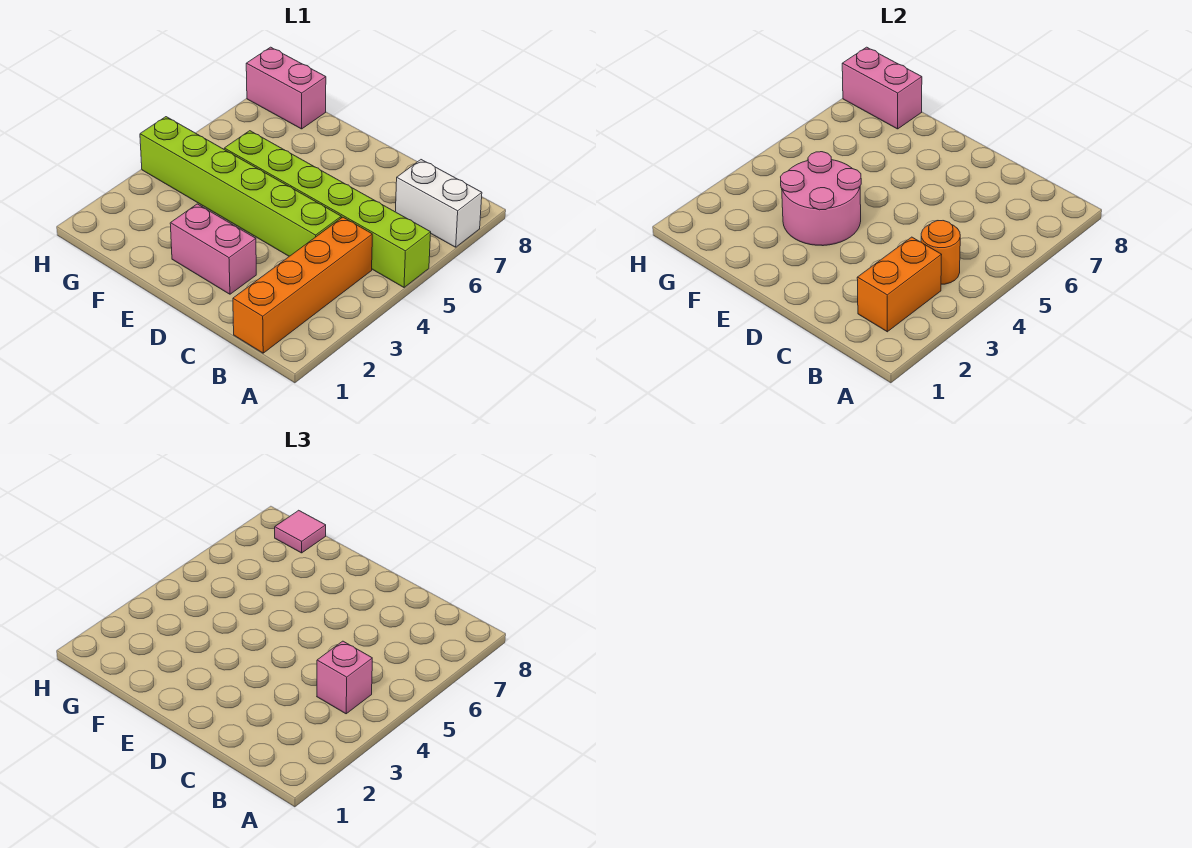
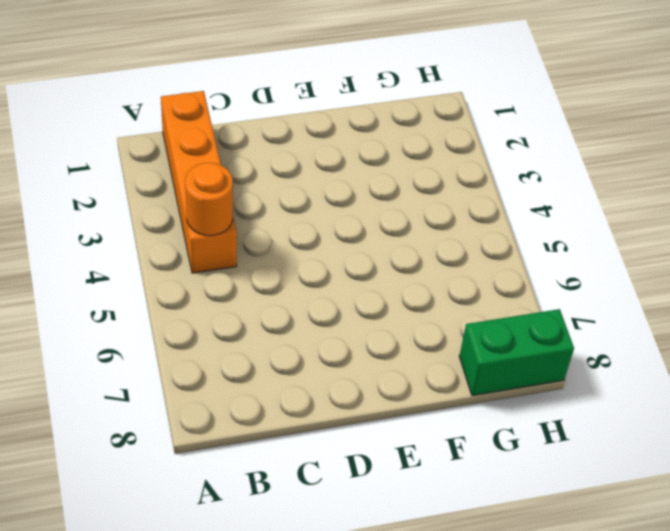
green 1x2 brick [459,309,574,396] -> pink 1x2 brick [246,47,326,129]
none -> lime 1x6 brick [224,131,431,287]
none -> white 1x2 brick [395,160,482,247]
none -> lime 1x6 brick [140,117,341,256]

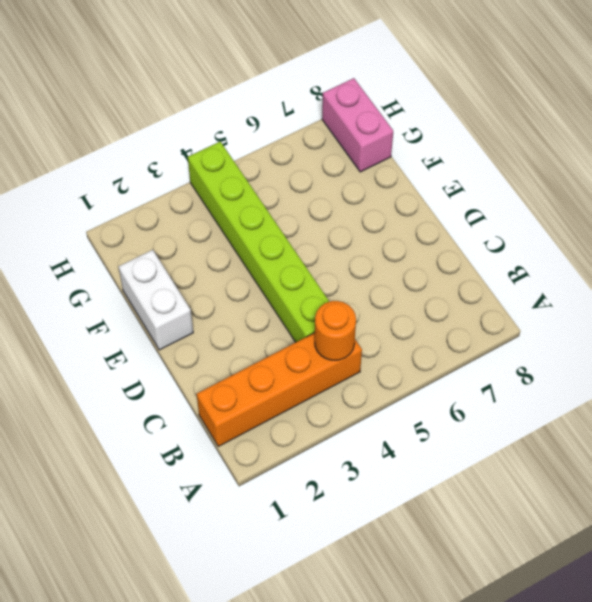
white 1x2 brick [118,250,193,350] -> white 1x2 brick moved to [395,160,482,247]
none -> lime 1x6 brick [224,131,431,287]
none -> pink 1x2 brick [170,204,256,294]
none -> orange 1x2 brick [857,237,942,332]

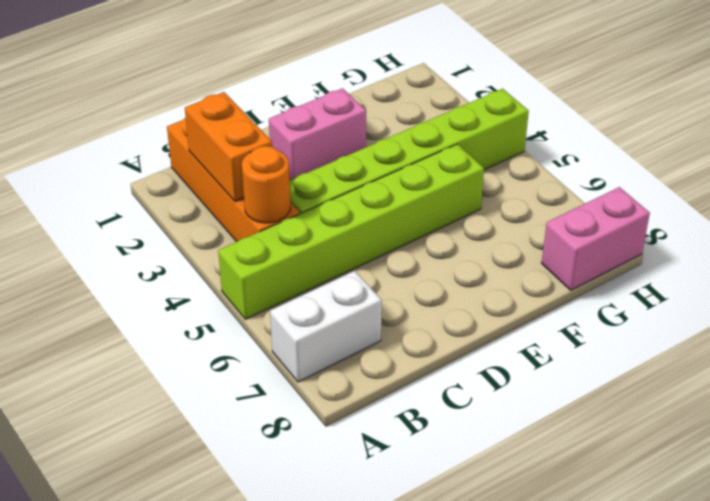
none -> pink 2x2 round brick [781,152,861,246]
none -> pink 1x2 brick [842,47,922,129]
none -> pink 1x1 brick [317,641,372,714]

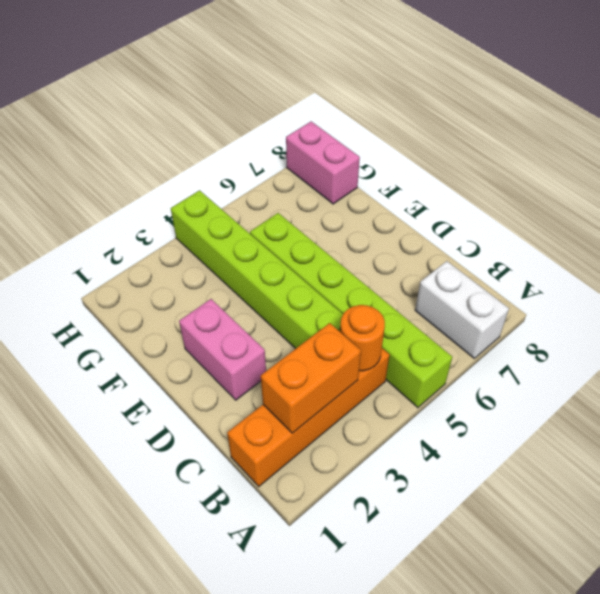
none -> pink 2x2 round brick [781,152,861,246]
none -> pink 1x2 brick [842,47,922,129]
none -> pink 1x1 brick [317,641,372,714]

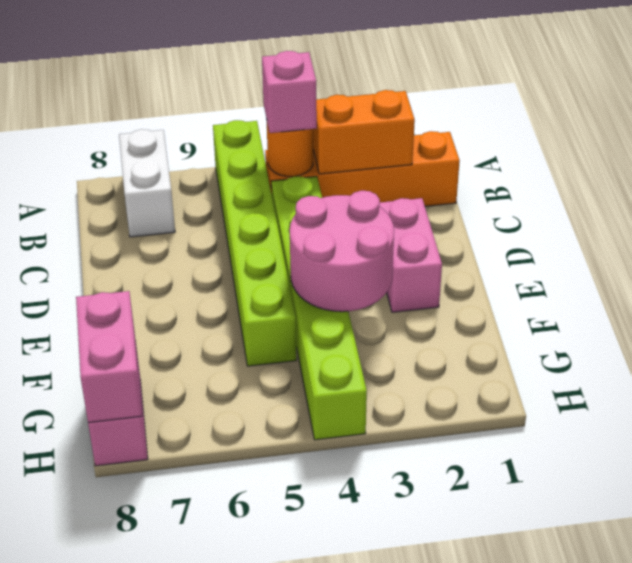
none -> pink 1x1 tile [275,510,326,553]

